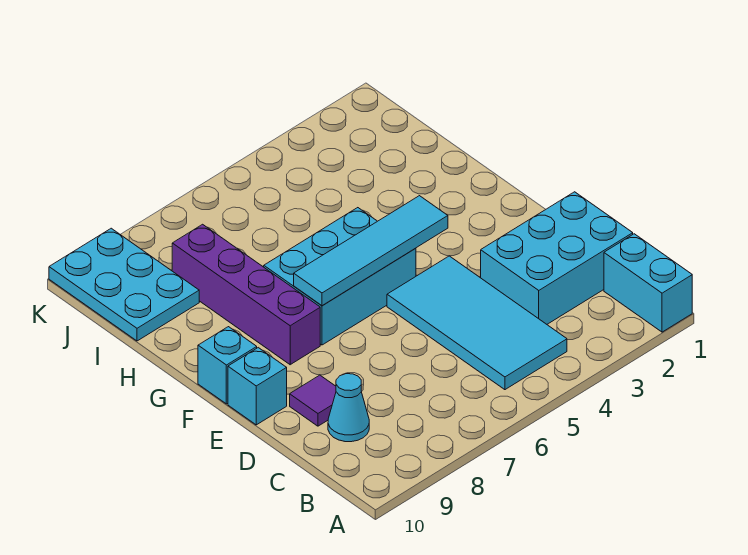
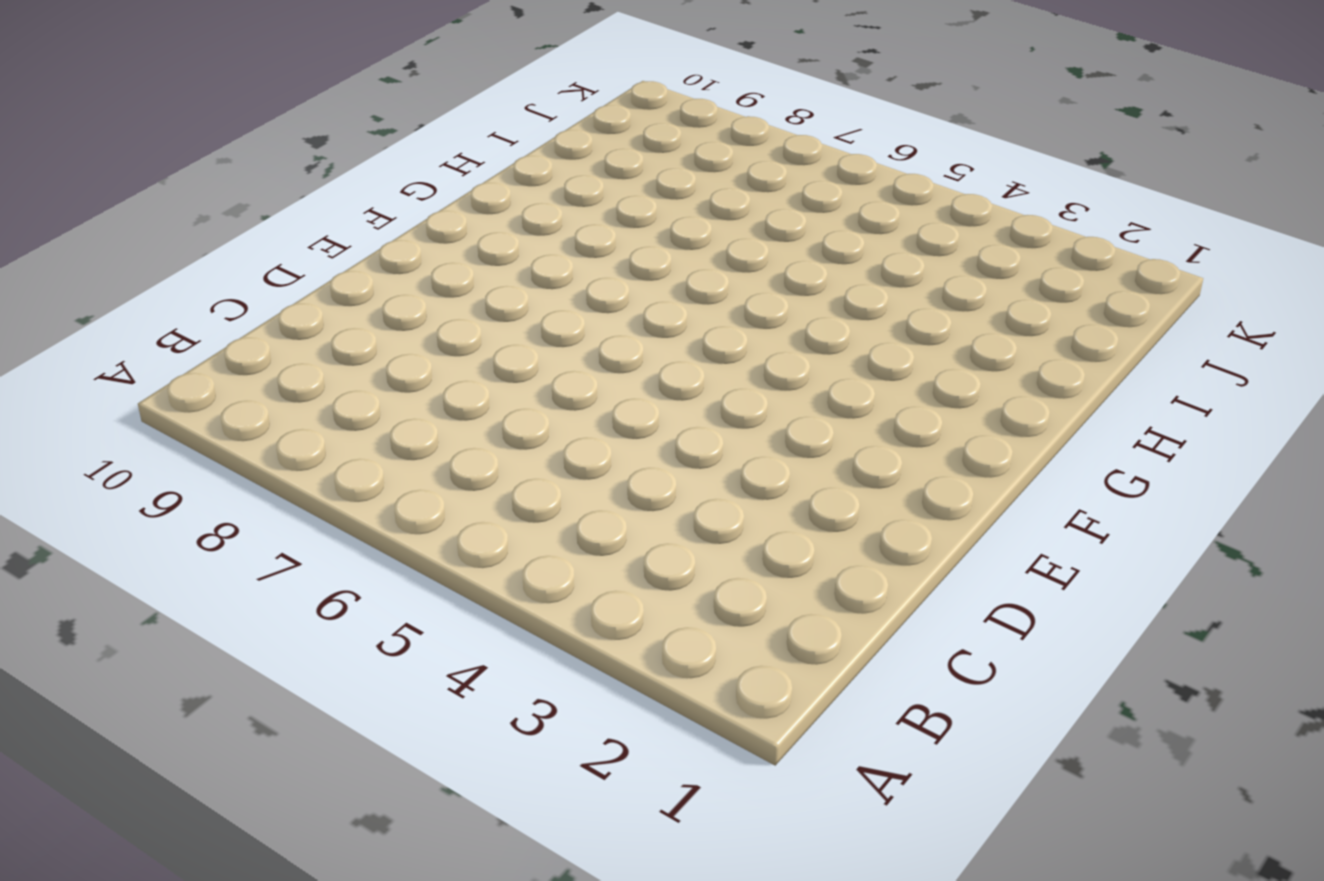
none -> cyan 1x2 brick [604,234,692,332]
none -> cyan 2x4 tile [387,256,567,390]

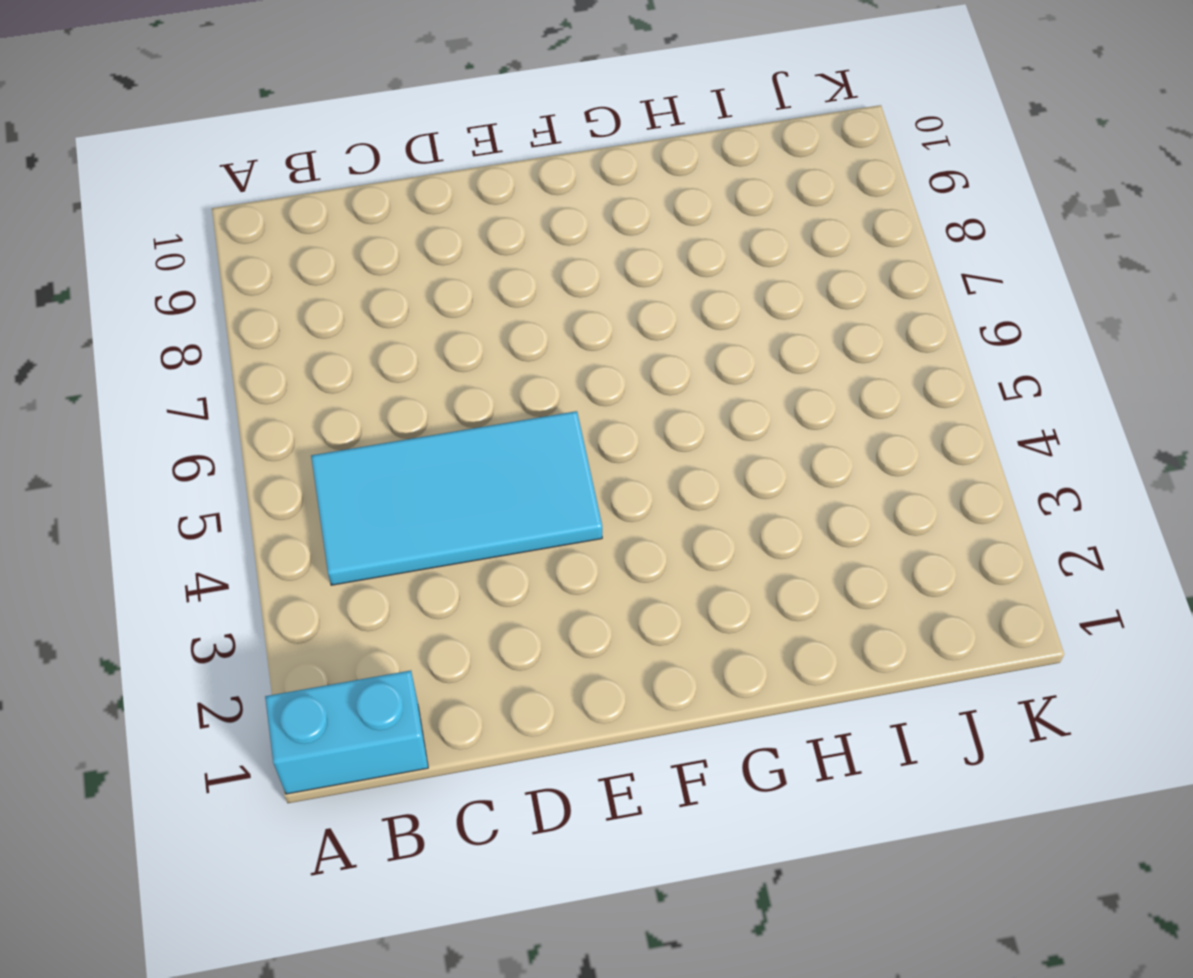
none -> cyan 2x3 brick [481,192,633,324]
none -> cyan 1x1 cone [328,374,369,442]

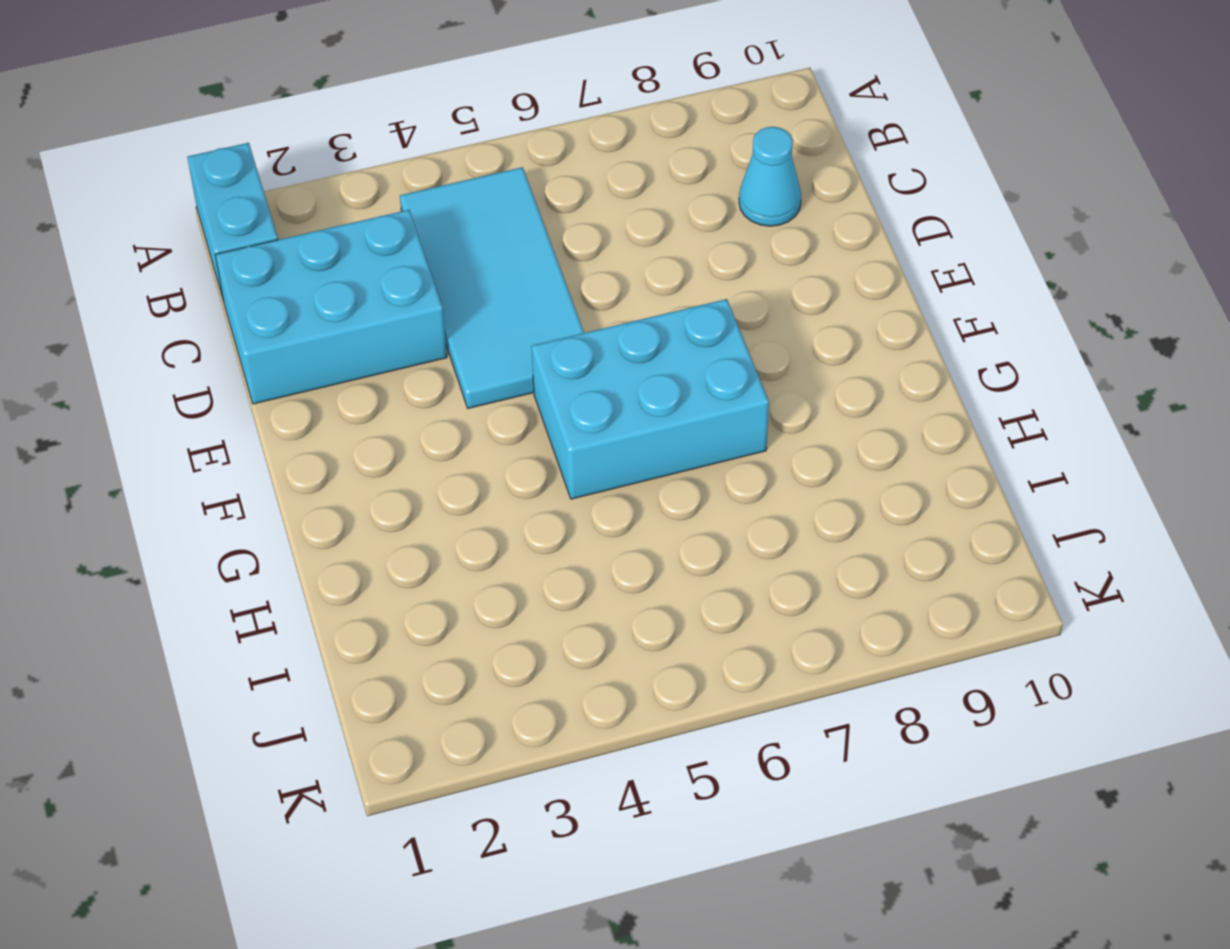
none -> purple 1x1 tile [290,375,336,426]
none -> cyan 1x1 brick [228,348,287,425]

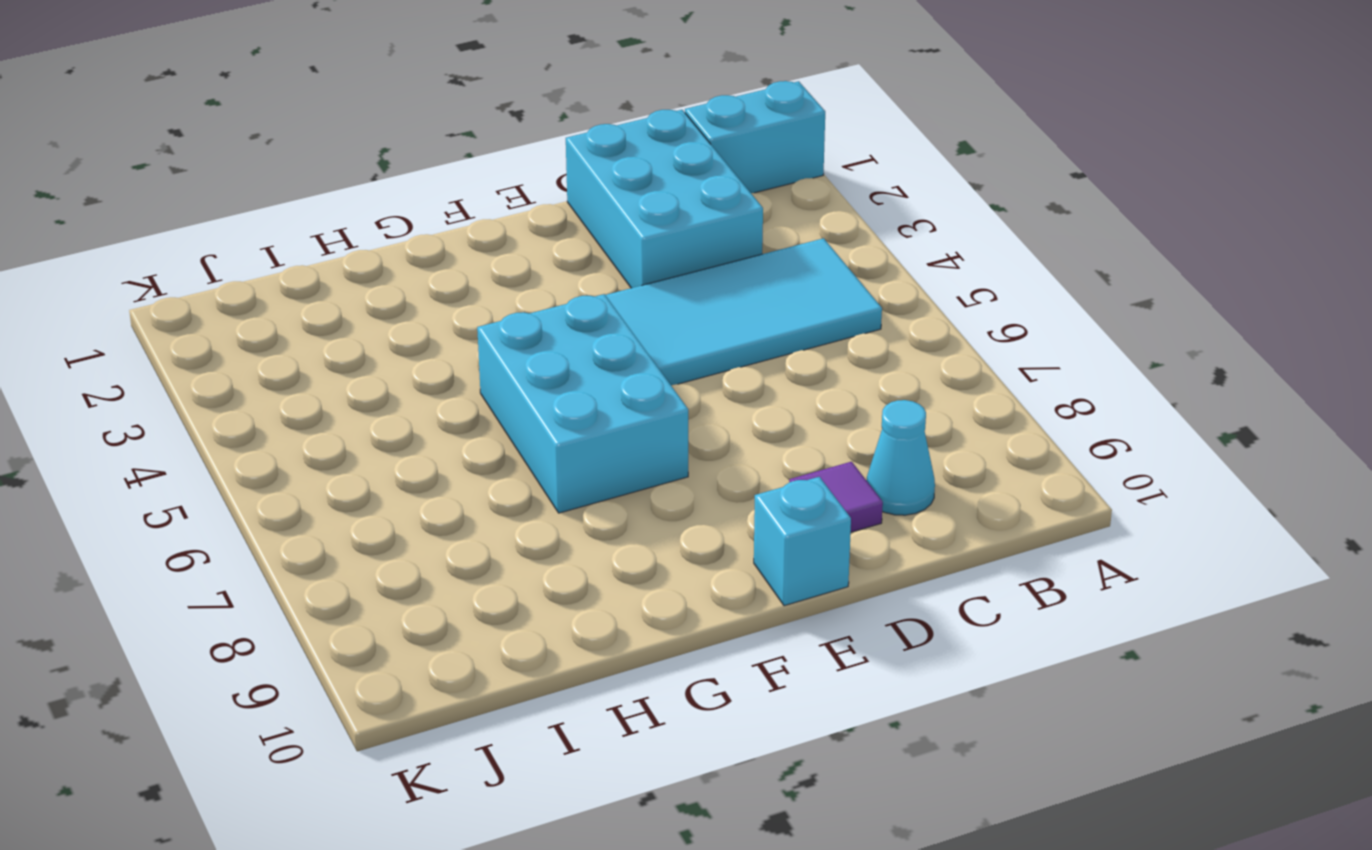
none -> purple 1x4 brick [172,224,320,365]
none -> cyan 1x1 brick [198,327,257,404]

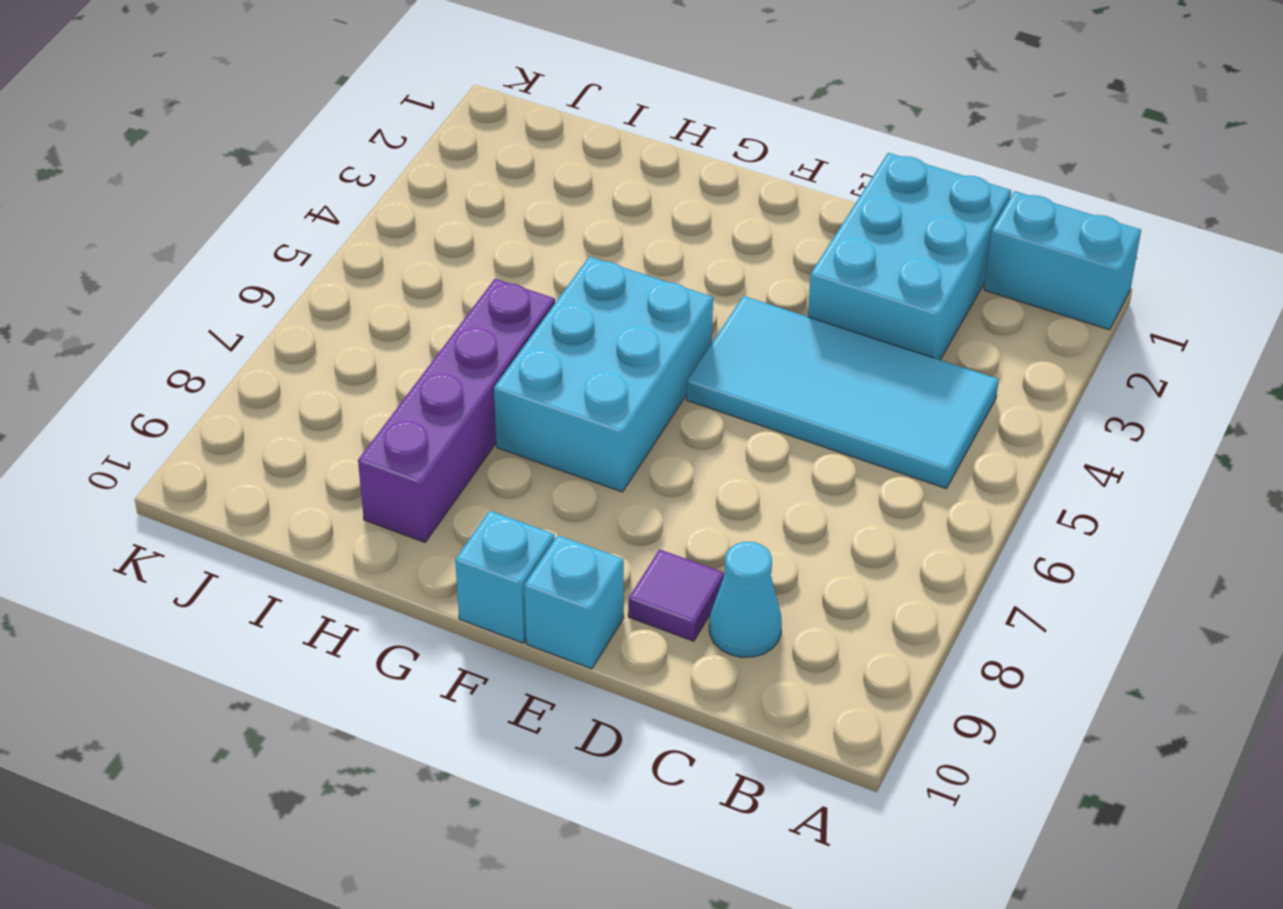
purple 1x4 brick [358,279,555,542] -> purple 1x4 brick turned to [172,224,320,365]
none -> cyan 2x3 plate [49,228,199,341]
none -> cyan 1x4 tile [294,196,448,306]

